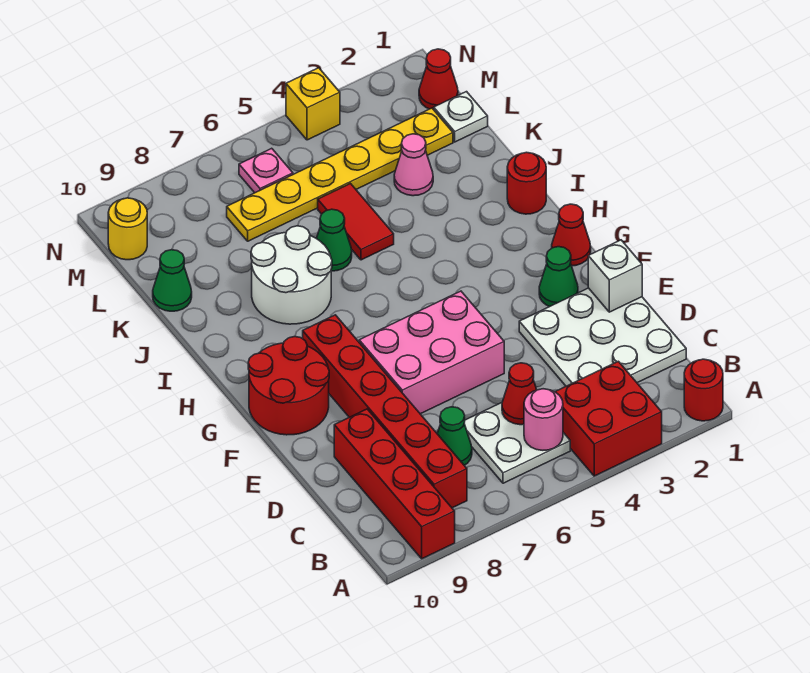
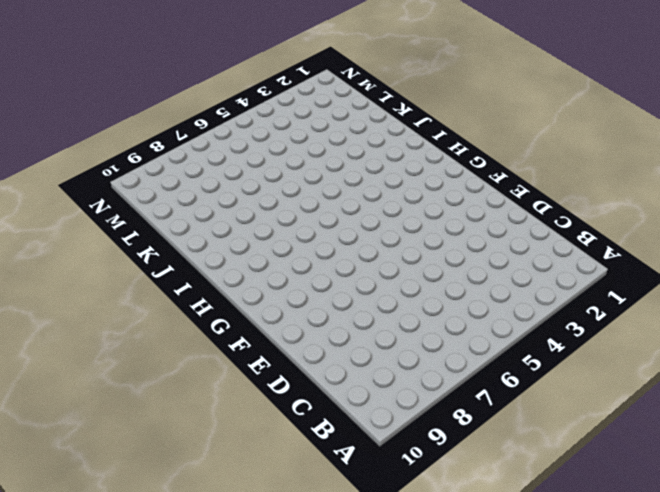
none -> red 1x1 round brick [684,359,723,421]
none -> red 2x2 brick [555,361,662,476]
none -> red 1x4 brick [334,409,455,559]

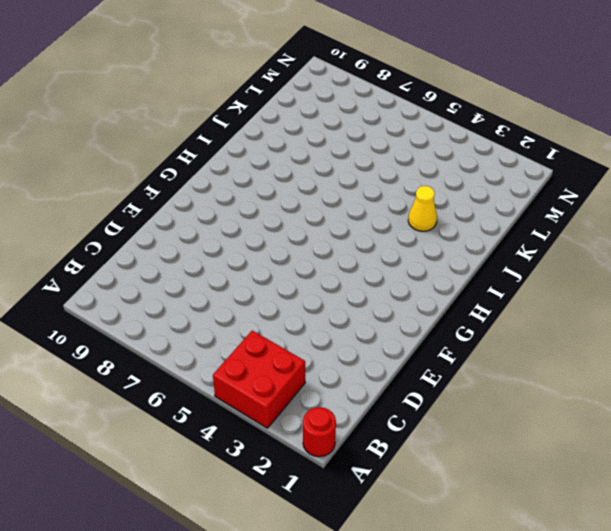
yellow 1x1 cone [408,186,437,231] -> none
none -> red 1x4 brick [334,409,455,559]
none -> white 2x2 plate [464,403,570,483]
none -> red 1x6 brick [303,315,467,508]

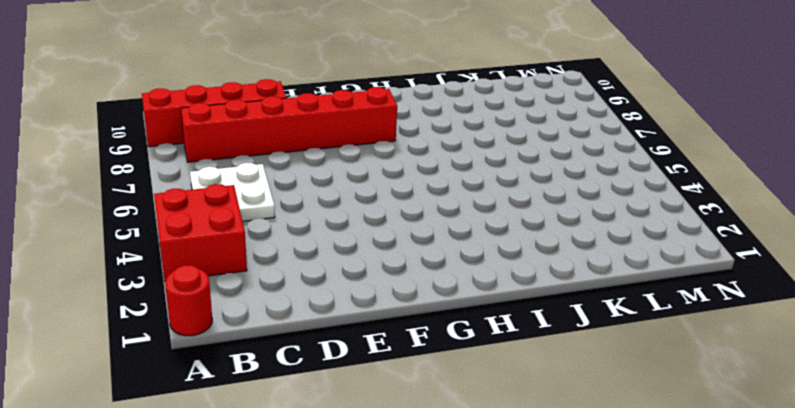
none -> white 3x3 plate [519,288,686,386]
none -> green 1x1 cone [437,407,472,465]
none -> pink 2x3 brick [359,291,504,414]

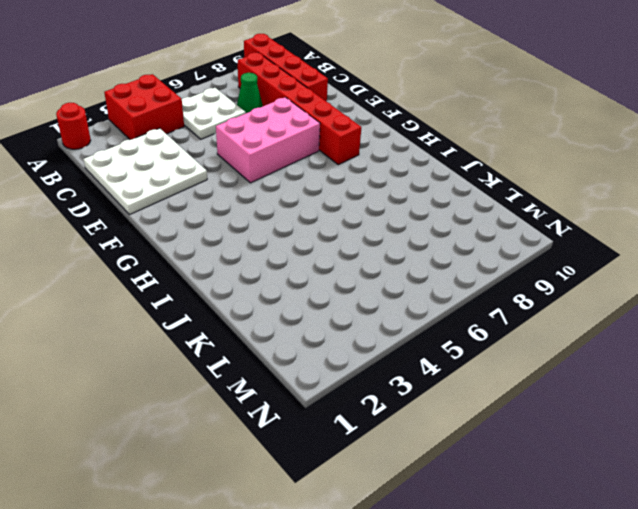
none -> green 1x1 cone [539,247,578,307]
none -> red 2x2 round brick [248,337,329,435]
none -> red 1x1 cone [552,204,591,266]

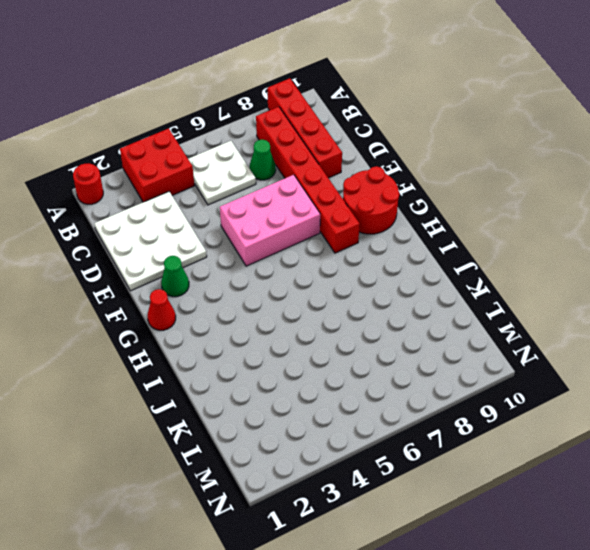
none -> red 1x1 round brick [507,152,546,214]
none -> white 2x2 round brick [251,226,332,324]
none -> red 1x2 tile [318,184,394,260]

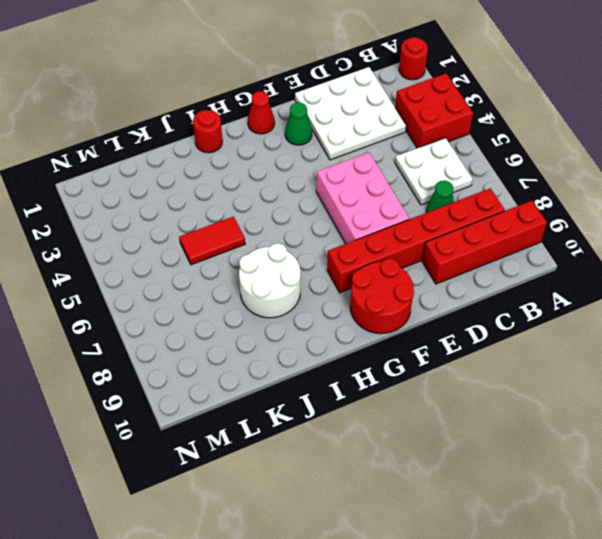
none -> green 1x1 cone [316,209,352,271]
none -> pink 1x1 cone [394,134,433,196]
none -> green 1x1 cone [153,250,192,311]

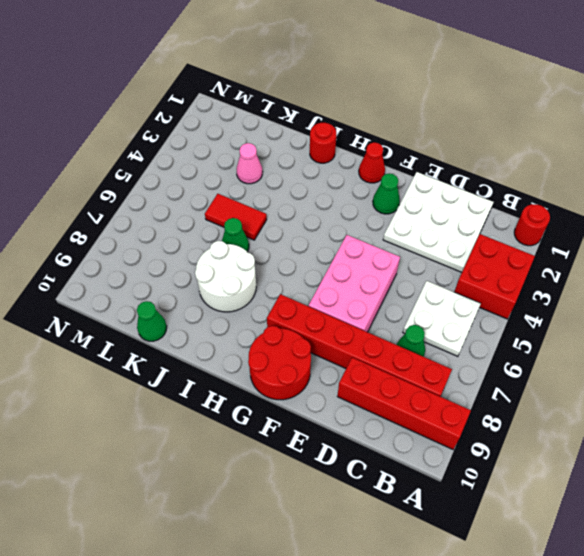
none -> white 1x1 plate [434,92,488,142]
none -> yellow 1x6 plate [227,108,453,241]
none -> red 1x1 cone [419,49,458,110]

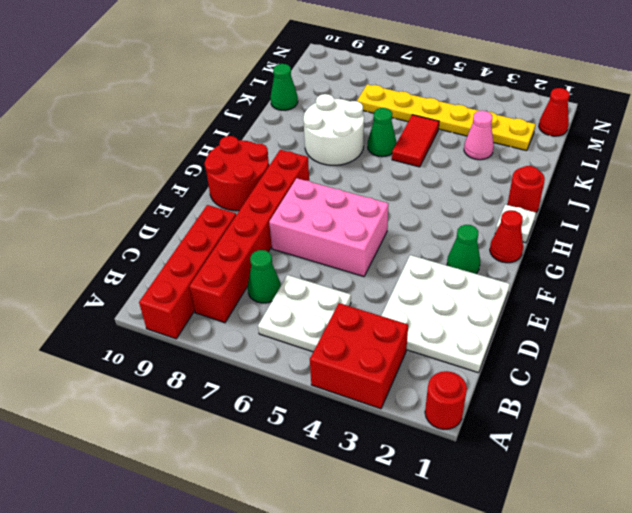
white 1x1 plate [495,204,536,243] -> white 1x1 plate moved to [434,92,488,142]
none -> pink 1x1 plate [239,148,293,193]
none -> yellow 1x1 round brick [108,198,147,260]
none -> yellow 1x1 brick [286,68,340,140]

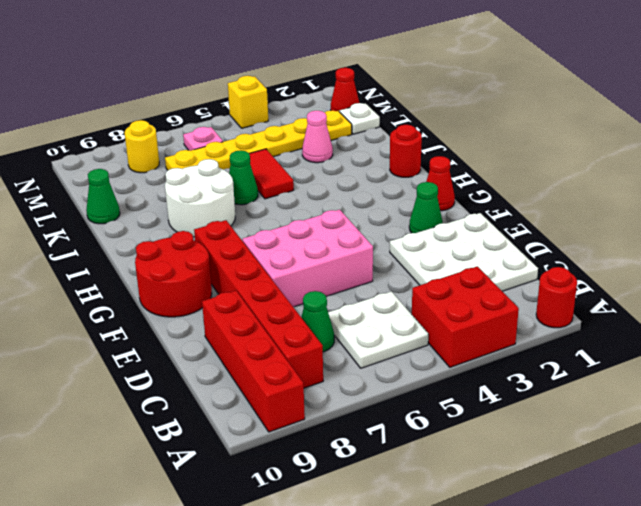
yellow 1x1 round brick [125,120,159,173] -> yellow 1x1 round brick moved to [108,198,147,260]
none -> pink 1x1 round brick [524,389,563,450]
none -> red 1x1 cone [502,363,537,425]
none -> white 1x1 brick [588,240,642,312]

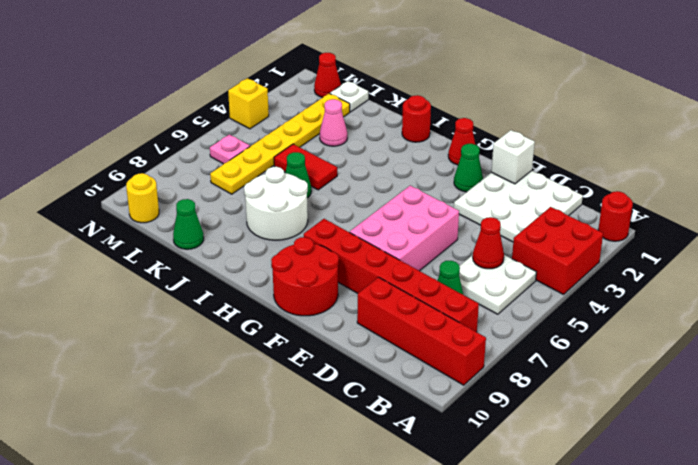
none -> pink 1x1 round brick [524,389,563,450]

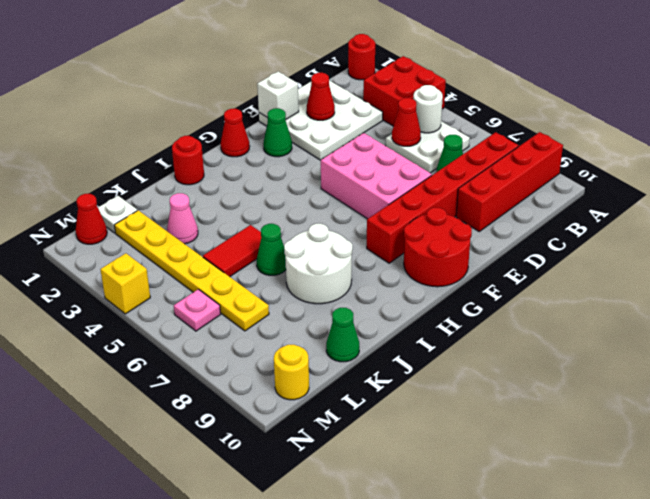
white 1x1 round brick [413,85,443,133] -> pink 1x1 round brick [524,389,563,450]
red 1x1 cone [307,73,335,120] -> none

